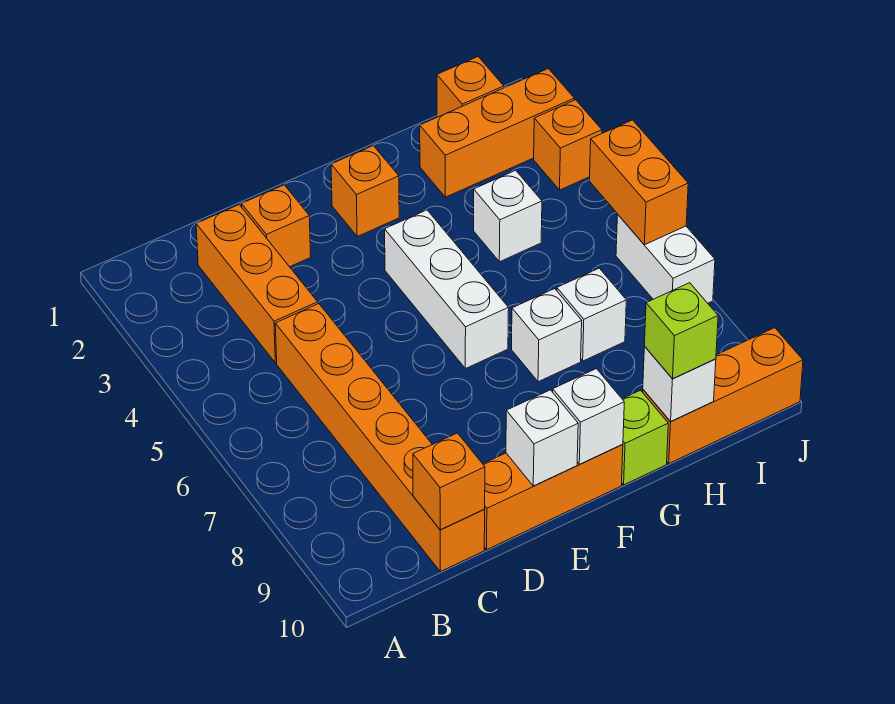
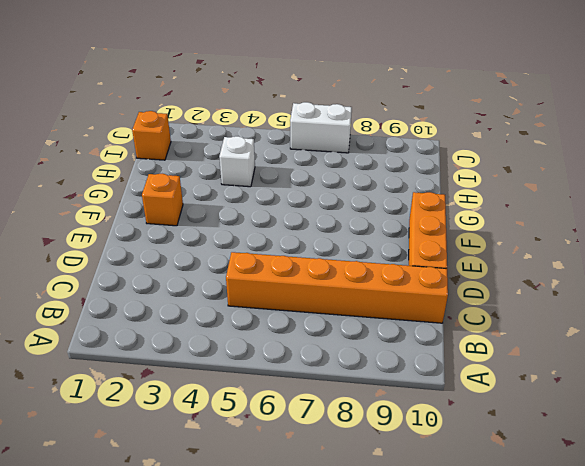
none -> orange 1x3 brick [196,205,318,363]
none -> orange 1x1 brick [241,185,311,267]
none -> white 1x3 brick [385,210,509,369]

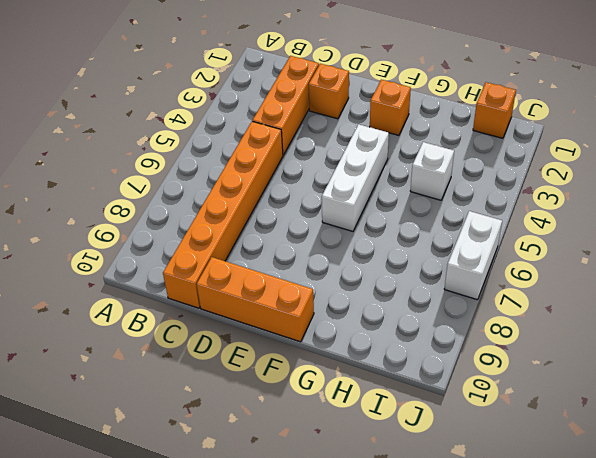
none -> white 1x1 brick [512,289,582,382]
none -> lime 1x1 brick [622,390,668,485]
none -> orange 1x3 brick [420,69,574,197]

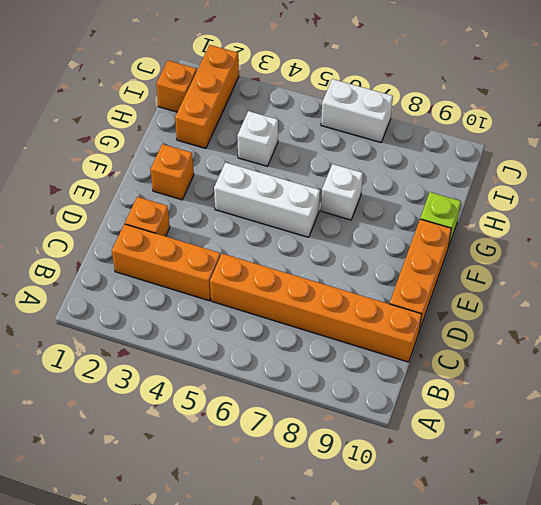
none -> white 1x1 brick [557,268,626,361]
none -> orange 1x3 brick [643,328,803,463]
none -> orange 1x1 brick [534,100,602,190]

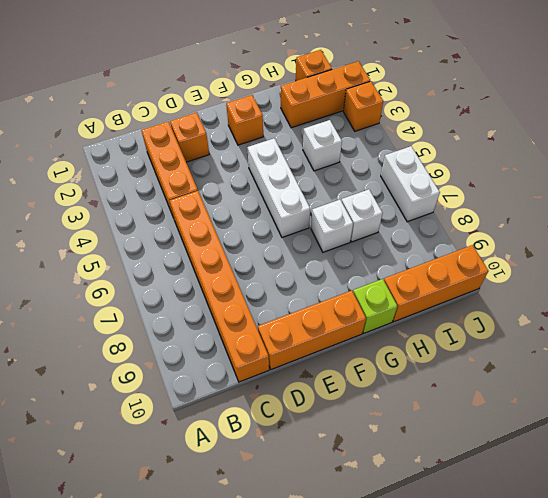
none -> orange 1x1 brick [413,433,485,530]
none -> white 1x1 brick [506,390,578,486]
none -> white 1x1 brick [553,369,624,464]

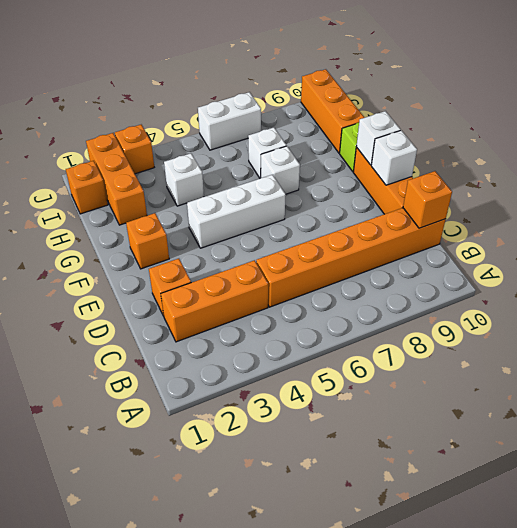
none -> white 1x1 brick [643,347,716,422]
none -> orange 1x2 brick [590,120,688,245]
none -> lime 1x1 brick [644,283,718,379]

